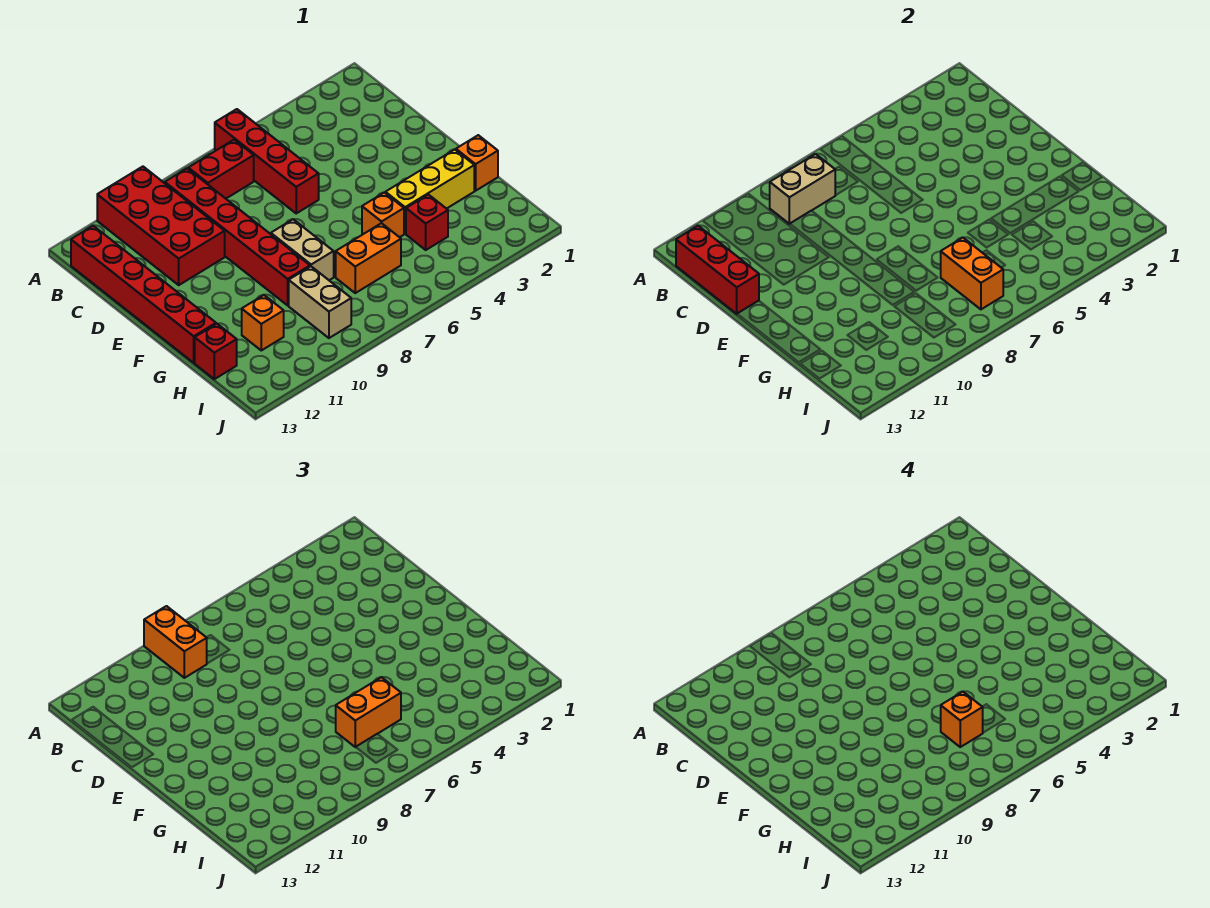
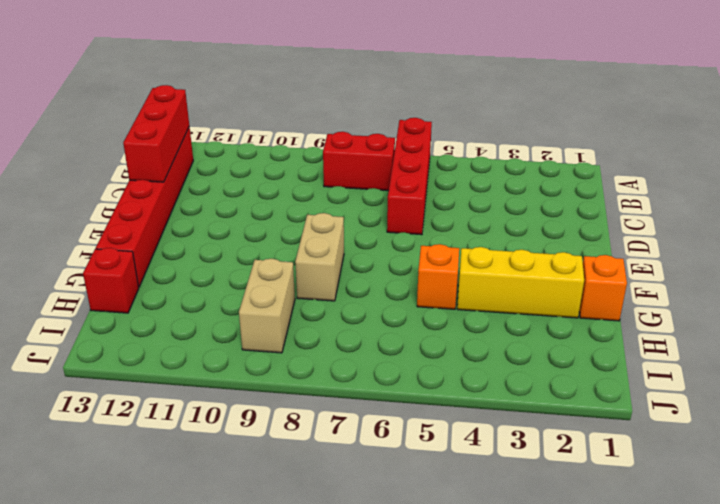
none -> red 2x4 brick [97,167,225,285]
none -> red 1x6 brick [165,168,310,305]
none -> red 1x1 brick [406,195,448,250]

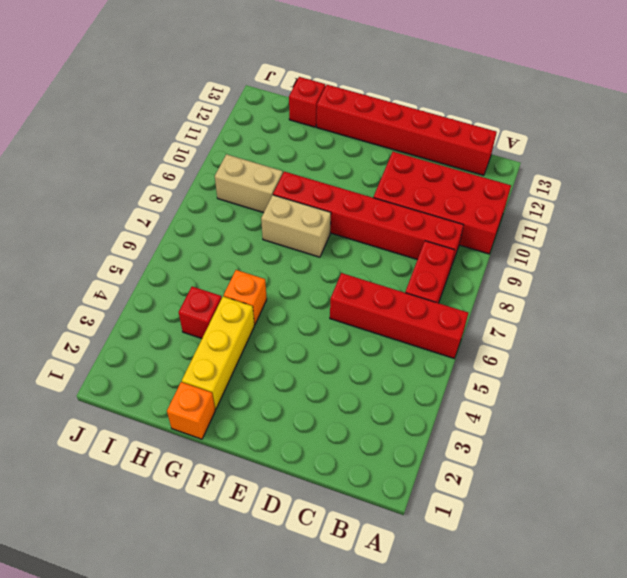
none -> orange 1x2 brick [336,223,401,293]
none -> orange 1x1 brick [242,295,284,350]
none -> tan 1x2 brick [770,154,835,224]

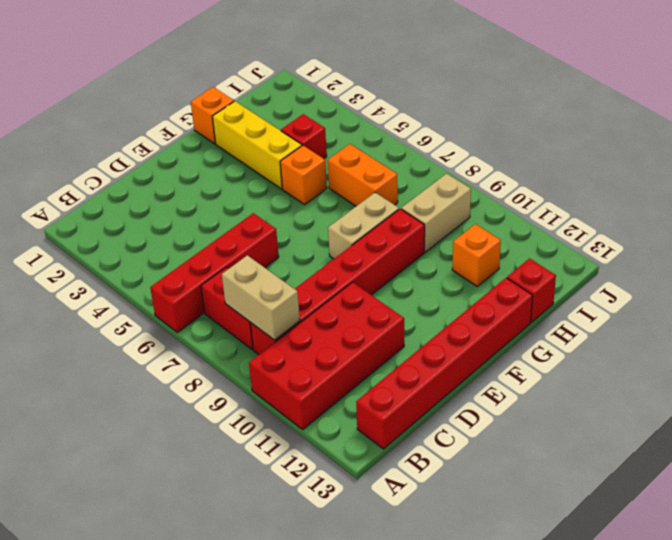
none -> red 1x3 brick [676,226,759,314]
none -> orange 1x2 brick [941,238,1003,309]
none -> orange 1x2 brick [144,606,207,678]

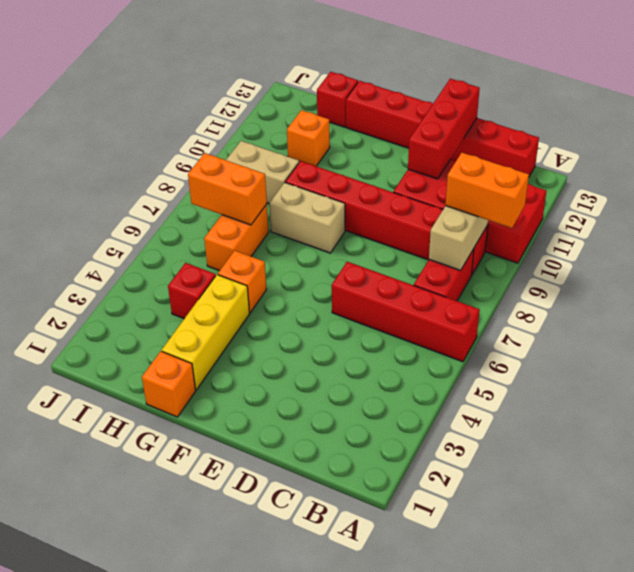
red 1x3 brick [408,79,480,179] -> red 1x3 brick turned to [676,226,759,314]
none -> orange 1x2 brick [336,677,401,747]
none -> orange 1x1 brick [941,692,983,747]

